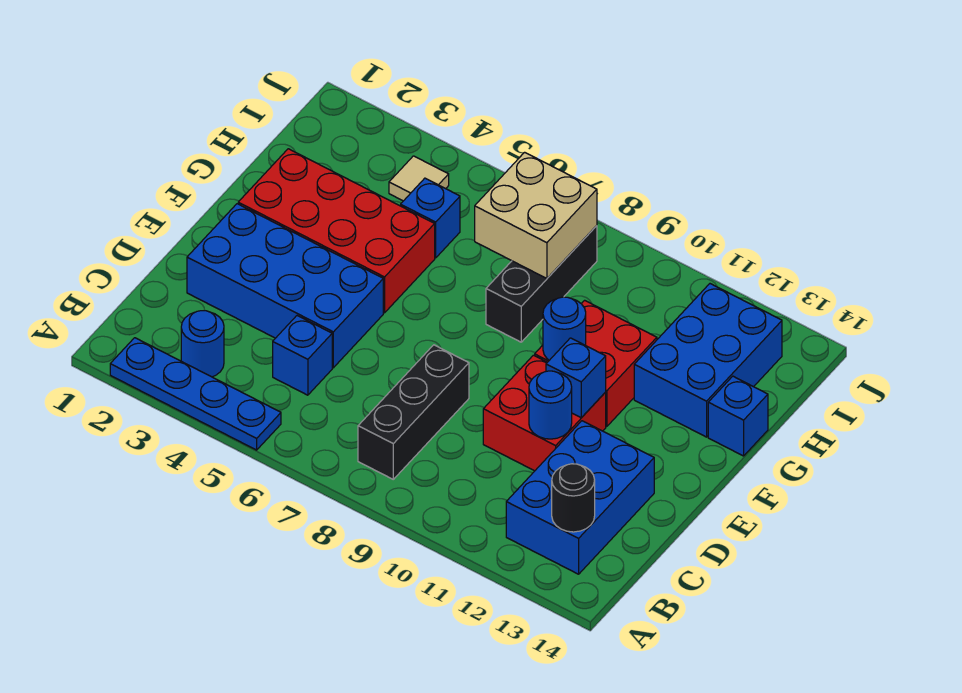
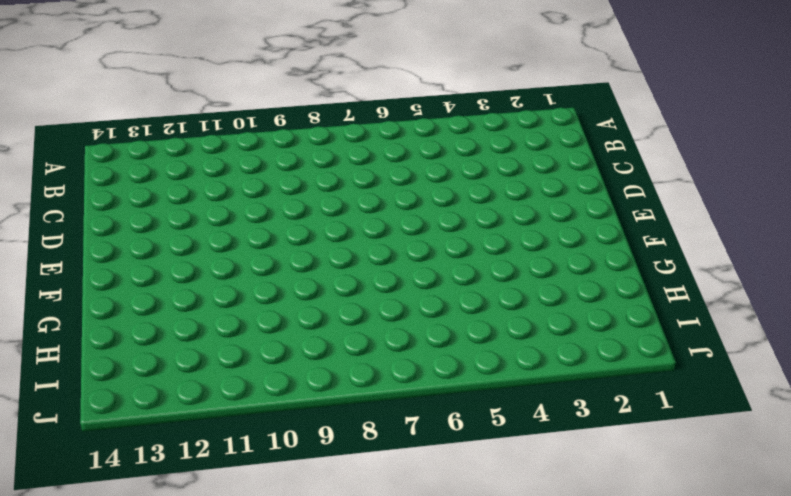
none -> blue 1x4 plate [110,338,281,450]
none -> blue 1x1 round brick [181,311,224,377]
none -> black 1x3 brick [358,345,469,479]

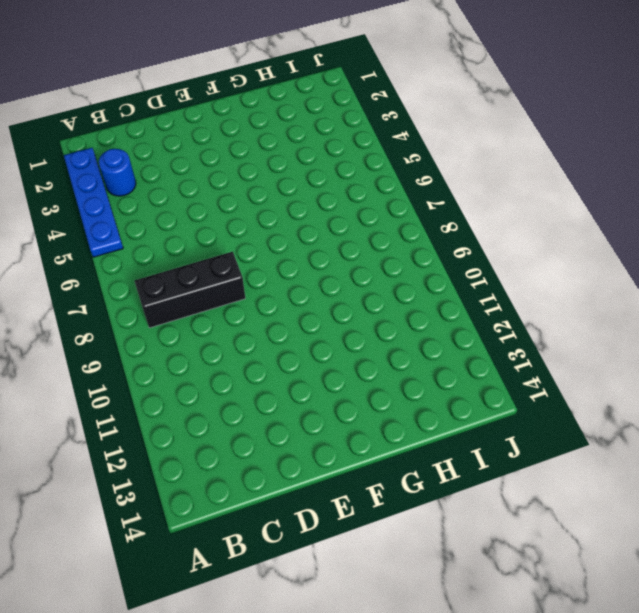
none -> blue 2x3 brick [506,421,654,574]
none -> blue 1x1 brick [273,316,332,395]
none -> blue 2x4 brick [187,204,383,368]

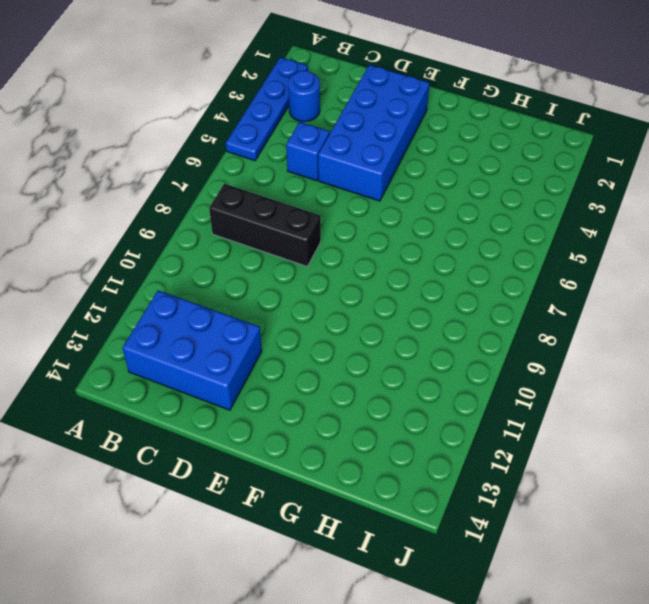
none -> red 2x2 brick [483,355,606,471]
none -> red 2x4 brick [238,149,435,313]
none -> red 2x2 brick [535,300,657,427]

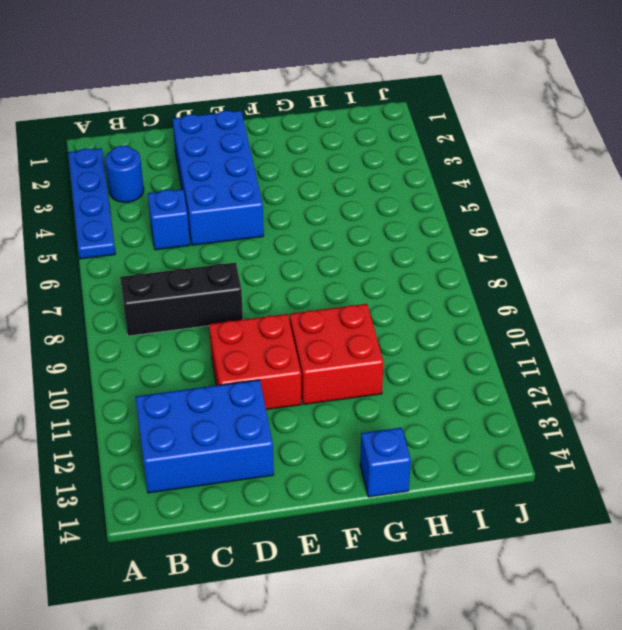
none -> red 2x4 brick [238,149,435,313]
none -> black 1x3 brick [486,226,597,342]
none -> blue 2x3 brick [634,284,782,437]

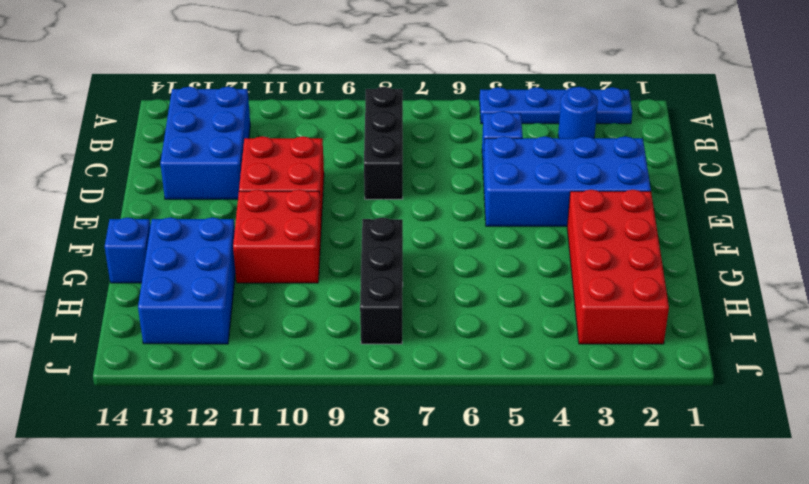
red 2x4 brick [567,190,669,344] -> red 2x4 brick turned to [238,149,435,313]
none -> blue 1x1 brick [401,178,460,258]
none -> tan 1x1 tile [389,156,449,201]
none -> black 1x1 round brick [552,464,595,532]

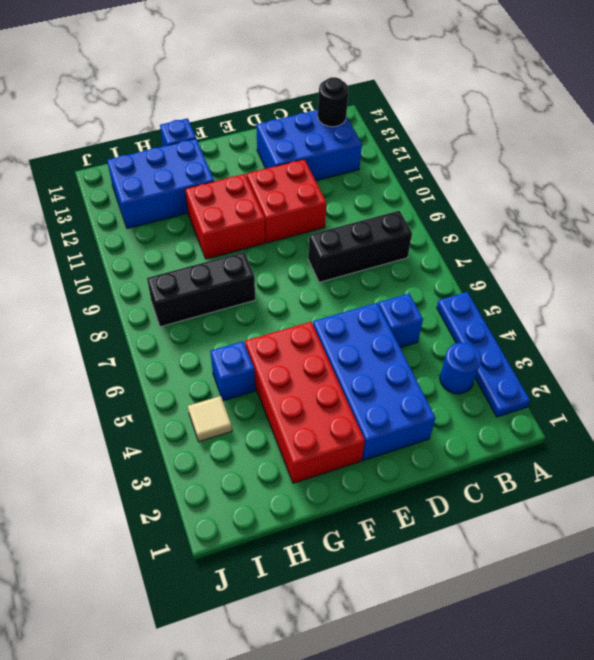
none -> blue 1x1 round brick [529,371,572,439]
none -> blue 1x1 brick [546,338,606,418]
none -> blue 1x1 round brick [543,297,586,360]

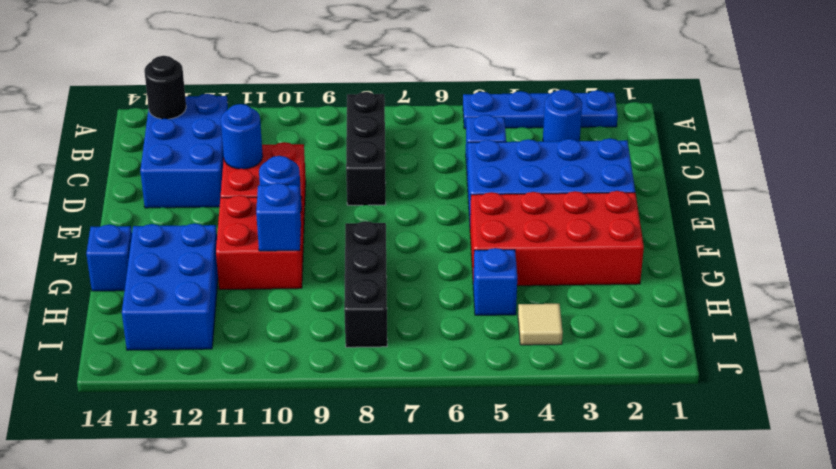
blue 1x1 brick [256,183,301,251] -> blue 1x1 brick moved to [546,338,606,418]
none -> tan 2x2 brick [475,152,597,278]

